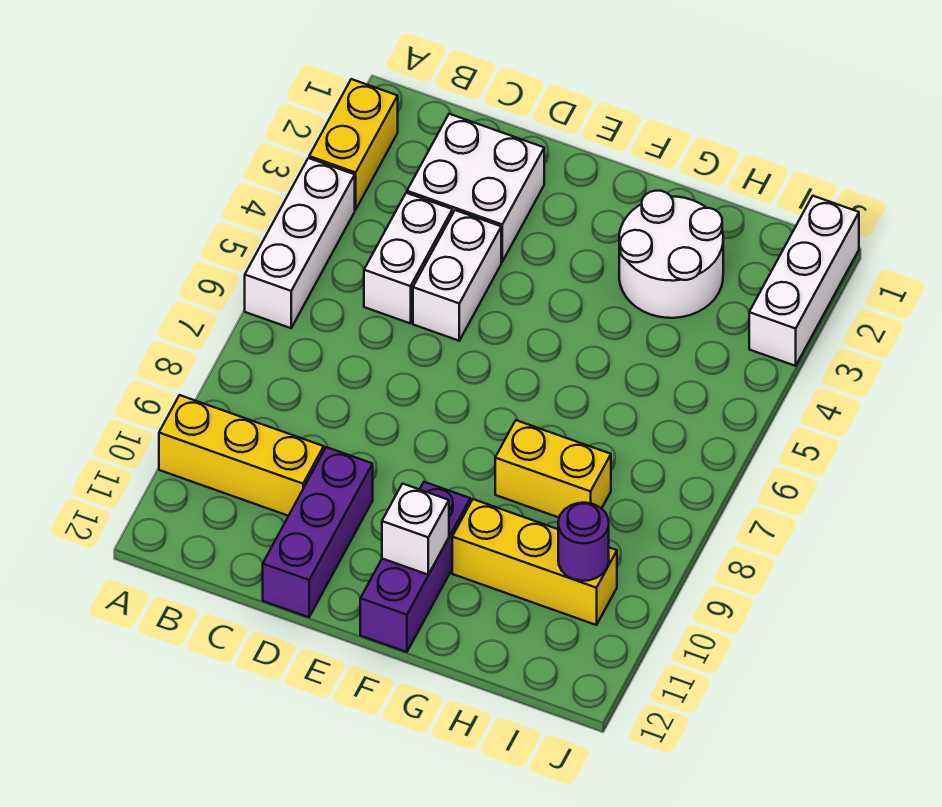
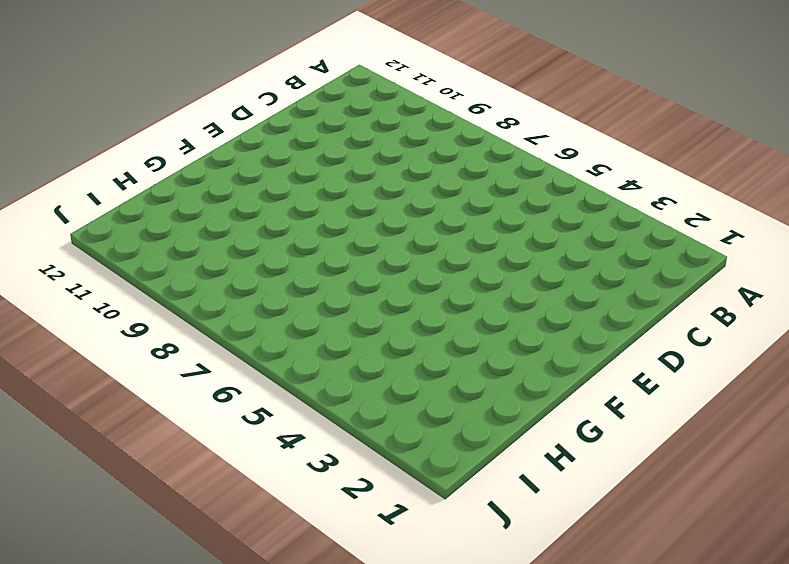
none -> yellow 1x2 brick [309,79,398,210]
none -> white 1x3 brick [245,158,355,328]
none -> yellow 1x3 brick [159,395,324,516]

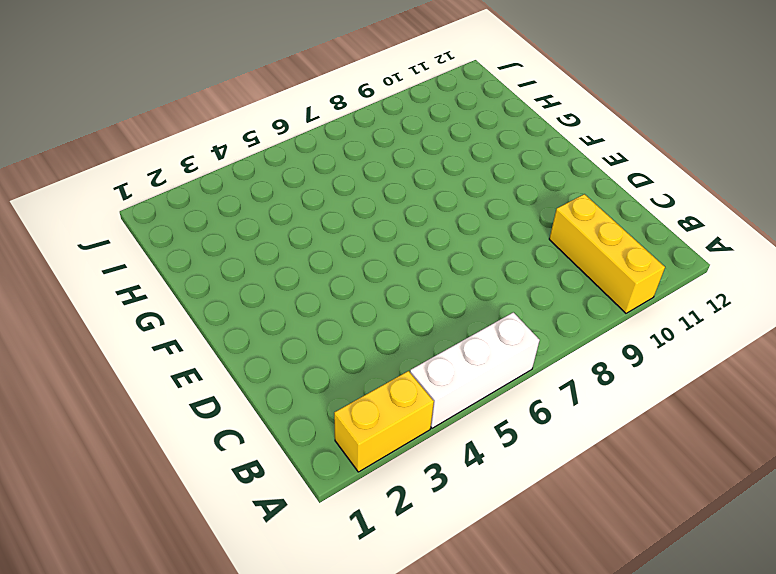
none -> white 2x2 brick [407,114,544,262]
none -> white 1x2 brick [364,193,452,323]
none -> white 1x2 brick [413,210,501,341]

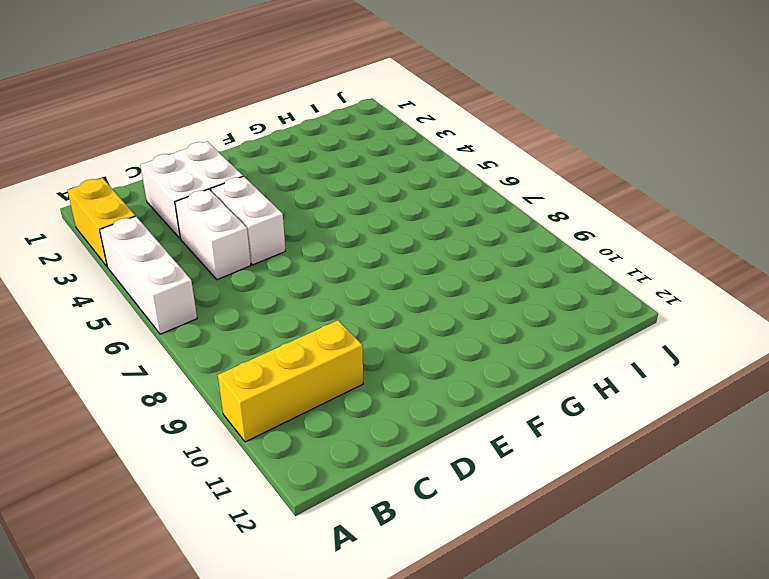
none -> purple 1x3 brick [263,447,373,617]
none -> purple 1x3 brick [360,482,470,652]
none -> white 2x2 round brick [619,191,723,318]

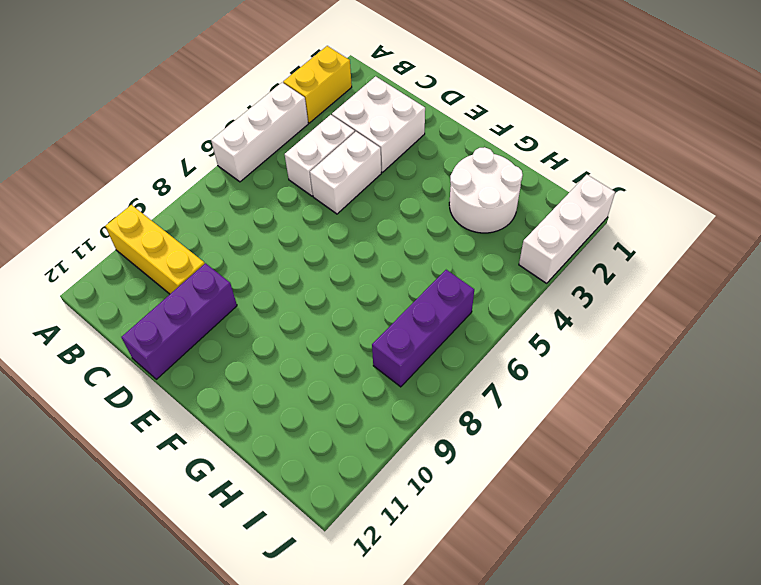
purple 1x3 brick [372,270,474,387] -> purple 1x3 brick moved to [360,482,470,652]
none -> yellow 1x2 brick [495,420,611,517]
none -> yellow 1x3 brick [452,499,617,625]
none -> white 1x1 brick [382,484,449,575]

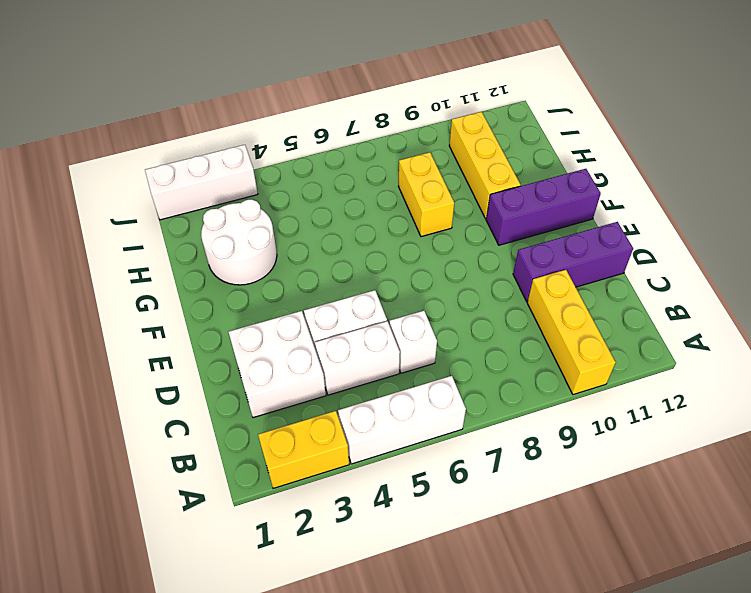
white 1x1 brick [389,311,437,373] -> white 1x1 brick moved to [382,484,449,575]
none -> purple 1x1 round brick [558,503,609,581]

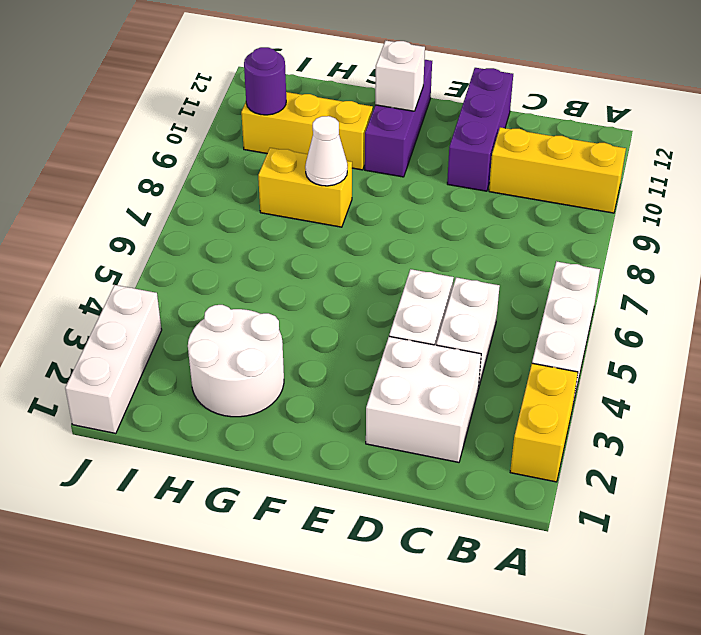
white 1x1 cone [305,116,347,186] -> none

